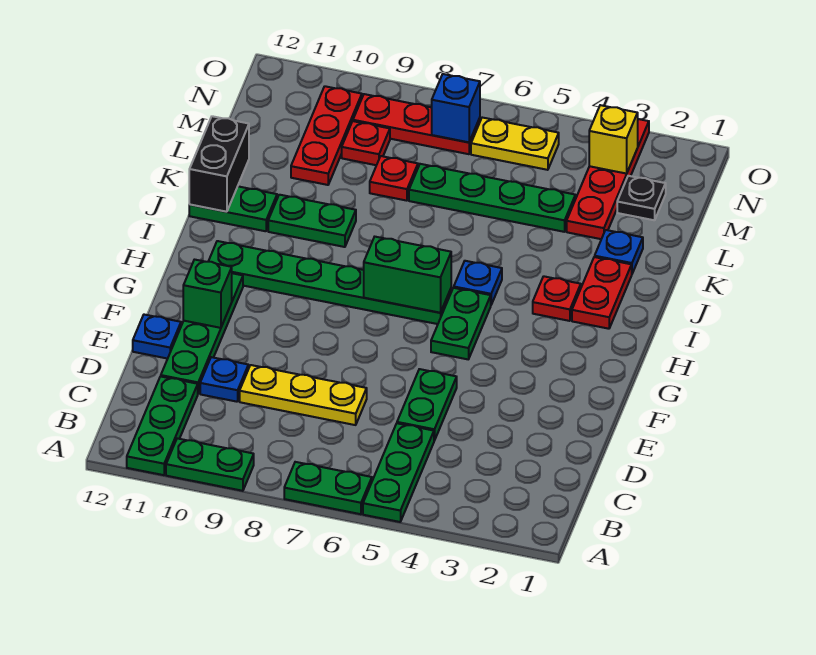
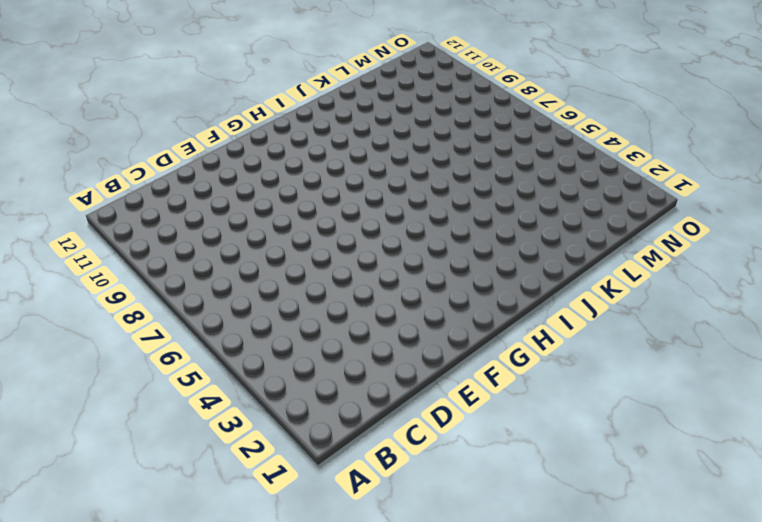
none -> green 1x3 plate [363,423,434,522]
none -> green 1x2 plate [284,462,372,514]
none -> green 1x2 plate [166,438,254,491]
none -> green 1x3 plate [127,376,198,475]

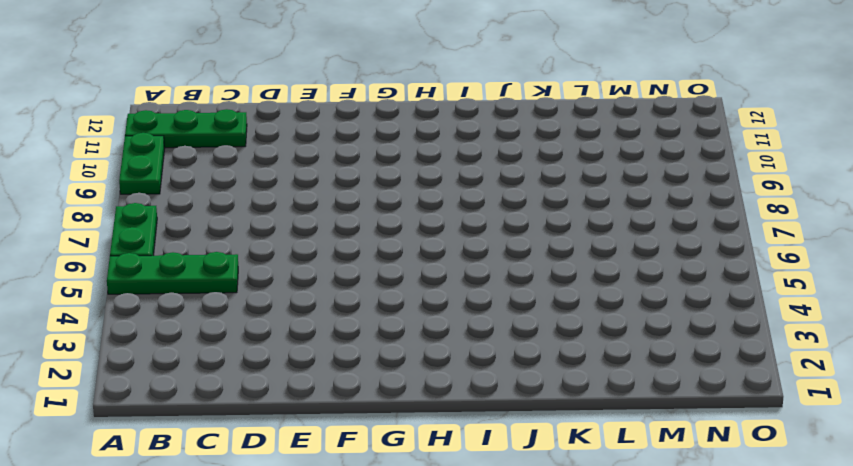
none -> green 1x2 plate [397,369,457,441]
none -> yellow 1x3 plate [240,365,367,425]
none -> blue 1x1 plate [200,357,248,402]
none -> green 1x4 plate [161,273,243,393]

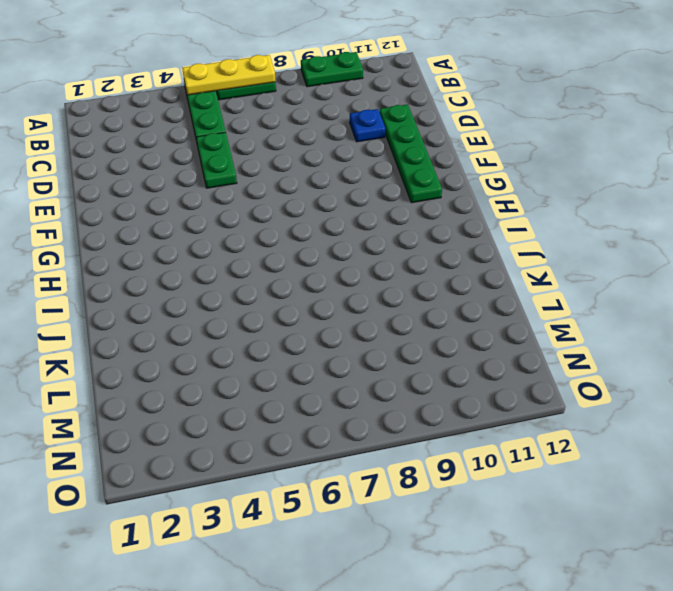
yellow 1x3 plate [182,55,276,95] -> yellow 1x3 plate moved to [240,365,367,425]
none -> green 1x3 plate [127,376,198,475]
none -> blue 1x1 plate [133,315,181,359]
none -> green 1x2 plate [431,288,491,359]
none -> green 1x6 plate [208,241,451,324]

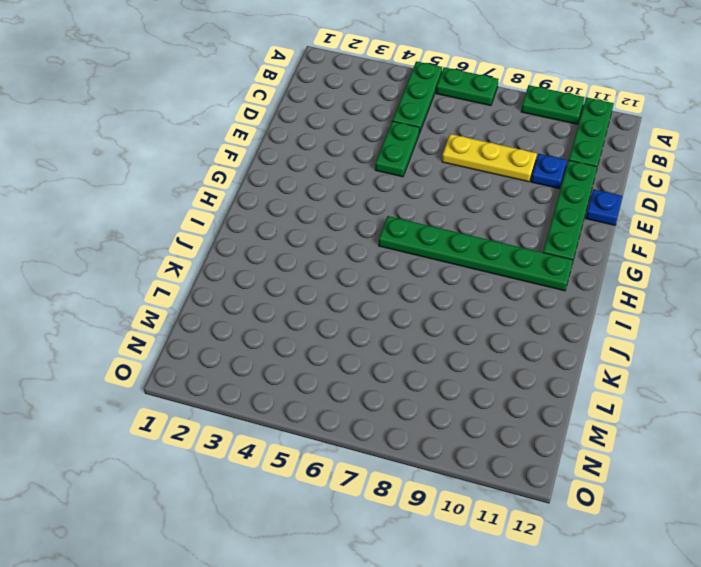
none -> green 1x2 plate [431,288,491,359]
none -> red 1x2 plate [572,257,632,329]
none -> red 1x1 plate [533,276,581,321]
none -> blue 1x1 plate [454,261,502,304]

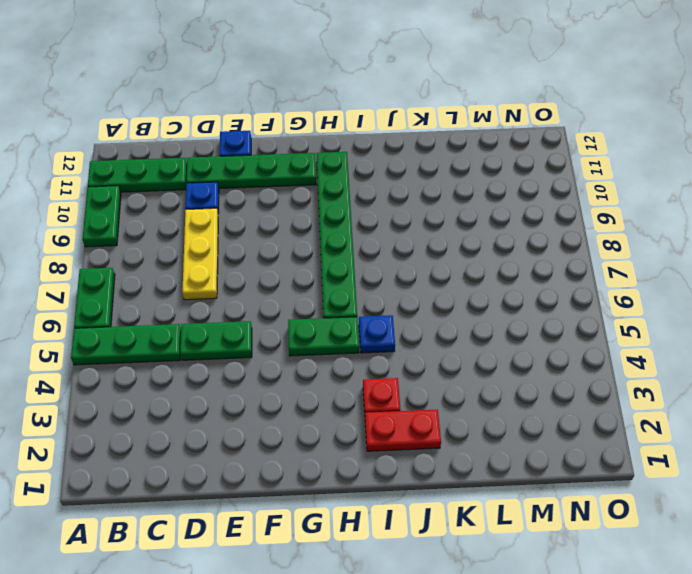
none -> green 1x2 plate [268,195,356,247]
none -> green 1x2 plate [189,186,277,231]
none -> blue 1x1 plate [595,230,643,274]
none -> red 1x4 plate [567,119,649,239]

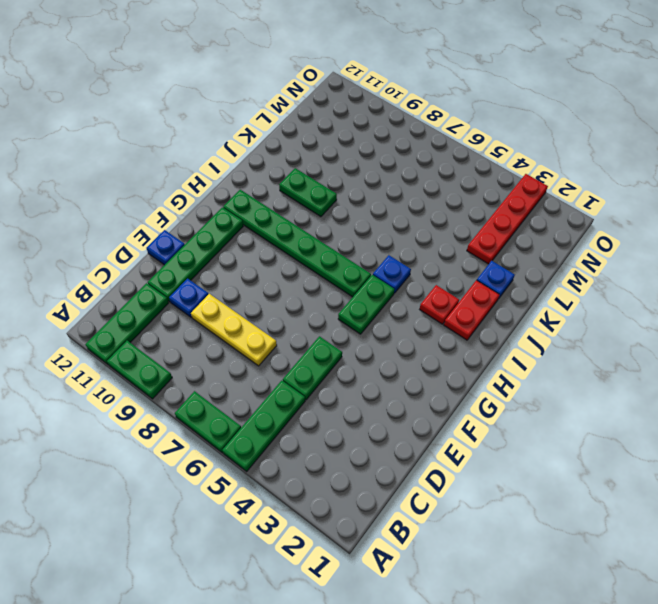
none -> green 1x2 plate [189,186,277,231]
none -> green 1x4 plate [409,164,575,232]
none -> red 1x1 plate [370,156,418,201]
none -> red 1x3 plate [291,86,362,185]

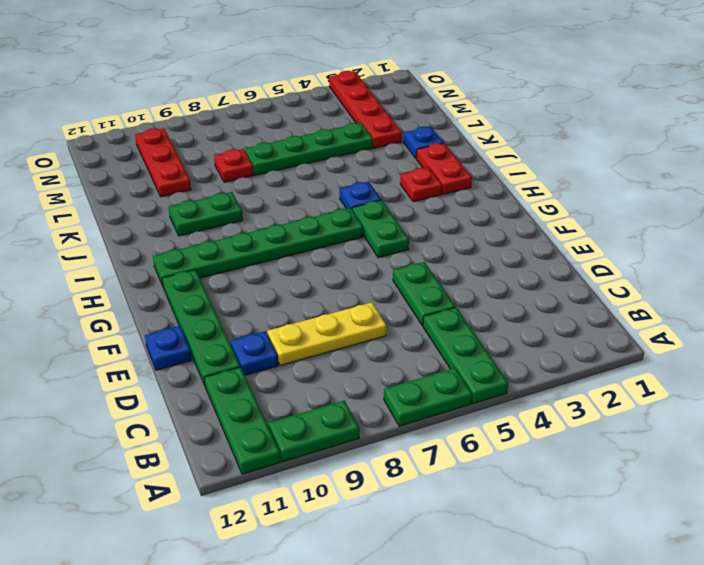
none -> green 1x2 plate [189,186,277,231]
none -> black 1x1 plate [617,176,666,220]
none -> red 1x1 plate [342,121,390,165]
none -> yellow 1x2 plate [471,118,559,170]

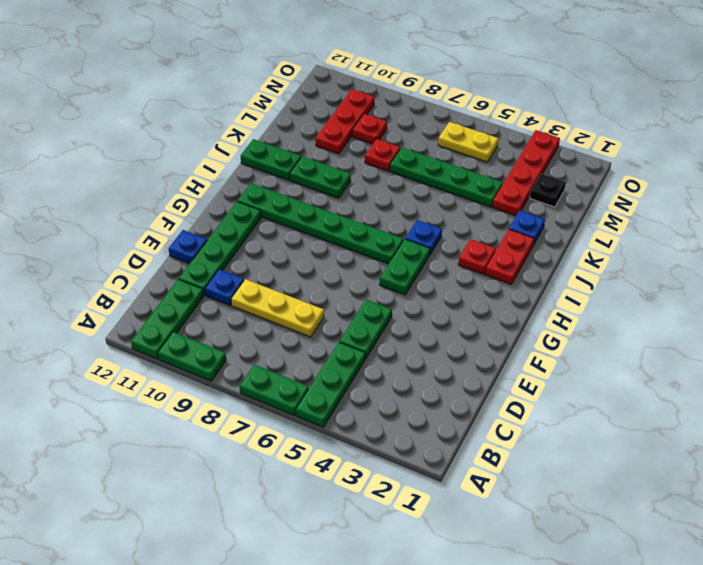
none -> red 1x3 plate [353,94,480,154]
none -> green 1x1 brick [183,260,232,328]
none -> green 1x2 brick [364,237,451,313]
none -> black 1x2 brick [189,116,249,212]

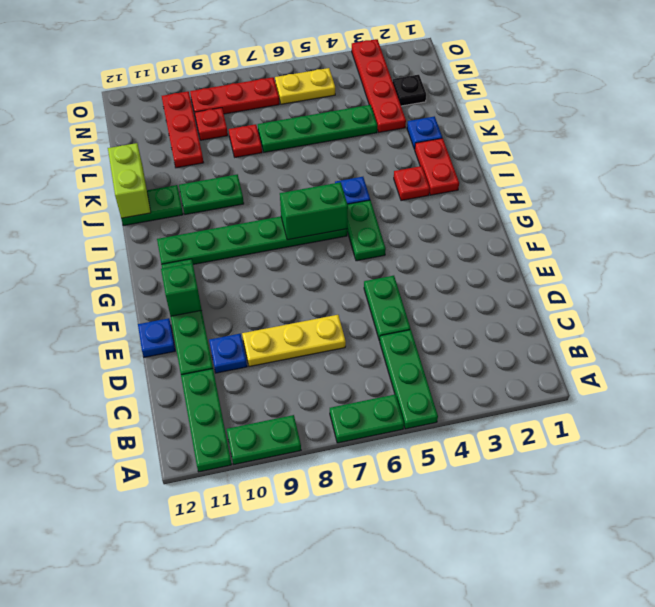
lime 1x2 brick [108,143,151,218] -> black 1x2 brick [189,116,249,212]
none -> yellow 1x1 brick [589,105,638,174]
none -> blue 1x1 brick [432,74,480,142]

